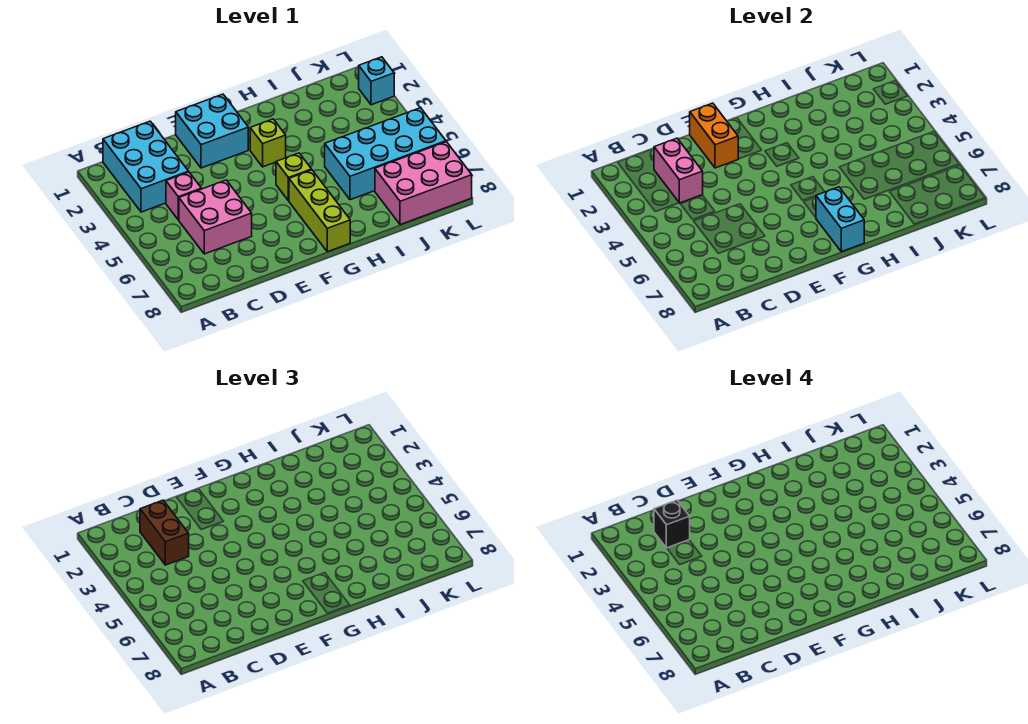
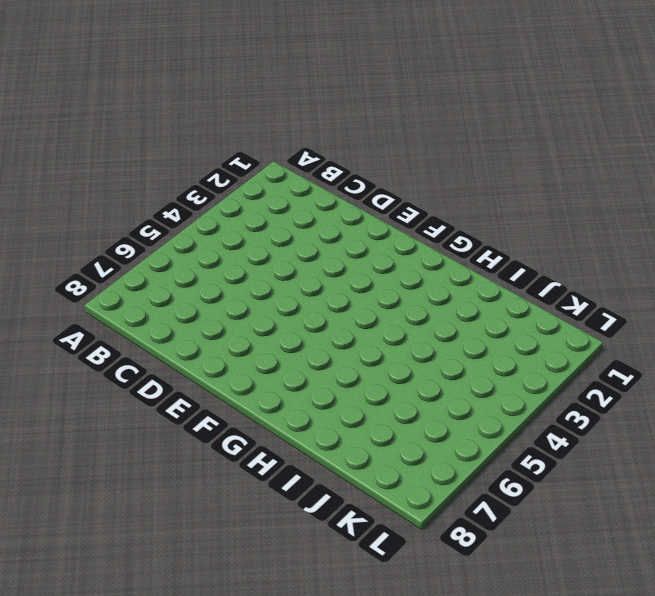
none -> cyan 2x3 brick [103,121,189,212]
none -> pink 1x1 brick [166,172,201,220]
none -> pink 2x2 brick [179,180,252,254]

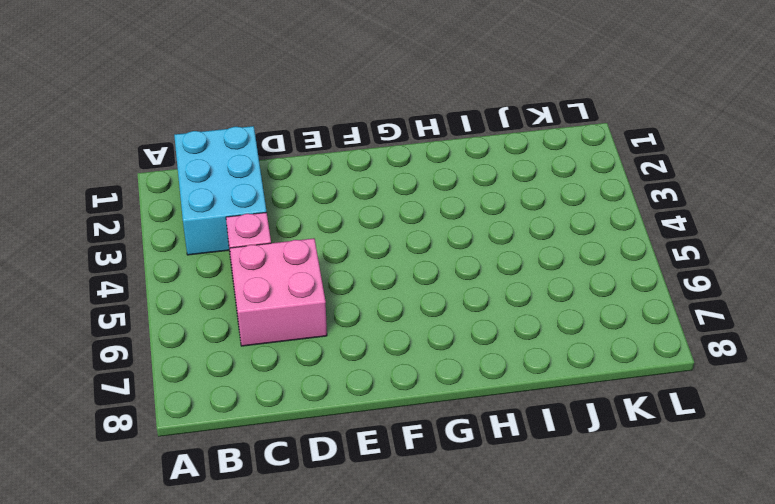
none -> cyan 2x2 brick [176,94,248,168]
none -> lime 1x1 brick [250,119,286,167]
none -> lime 1x1 brick [276,153,312,201]

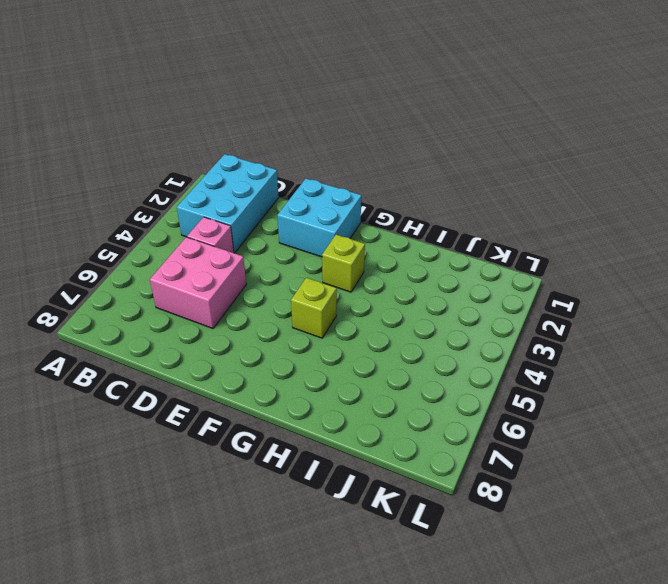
none -> lime 1x3 brick [289,170,350,252]
none -> cyan 2x4 brick [325,108,446,200]
none -> pink 2x3 brick [375,142,472,225]

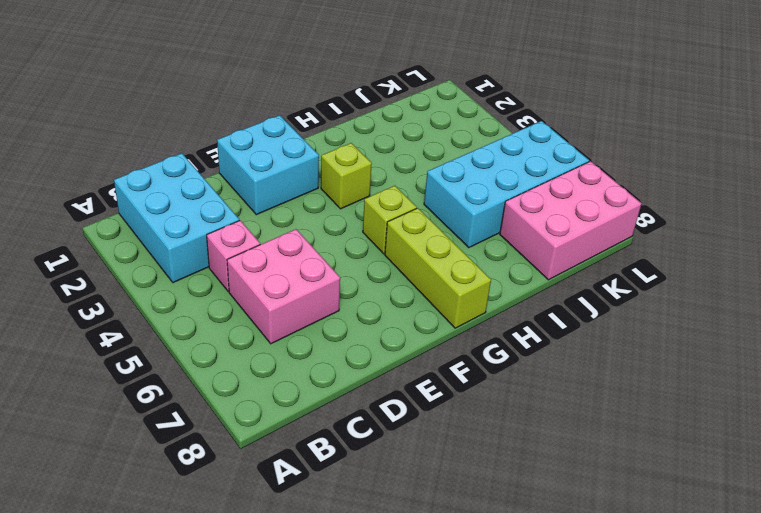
none -> cyan 1x1 brick [359,57,394,105]
none -> pink 1x2 brick [654,138,703,203]
none -> orange 1x2 brick [690,103,738,168]

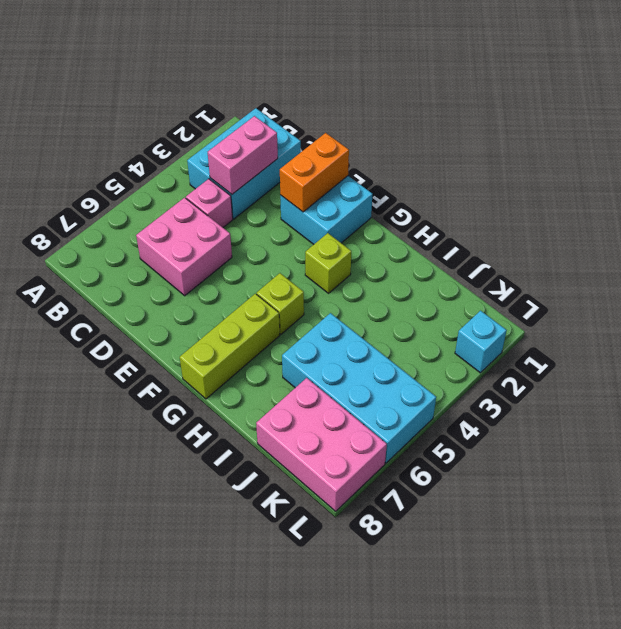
none -> cyan 1x2 brick [816,187,864,252]
none -> brown 1x2 brick [140,500,189,565]
none -> black 1x1 brick [654,500,690,548]

